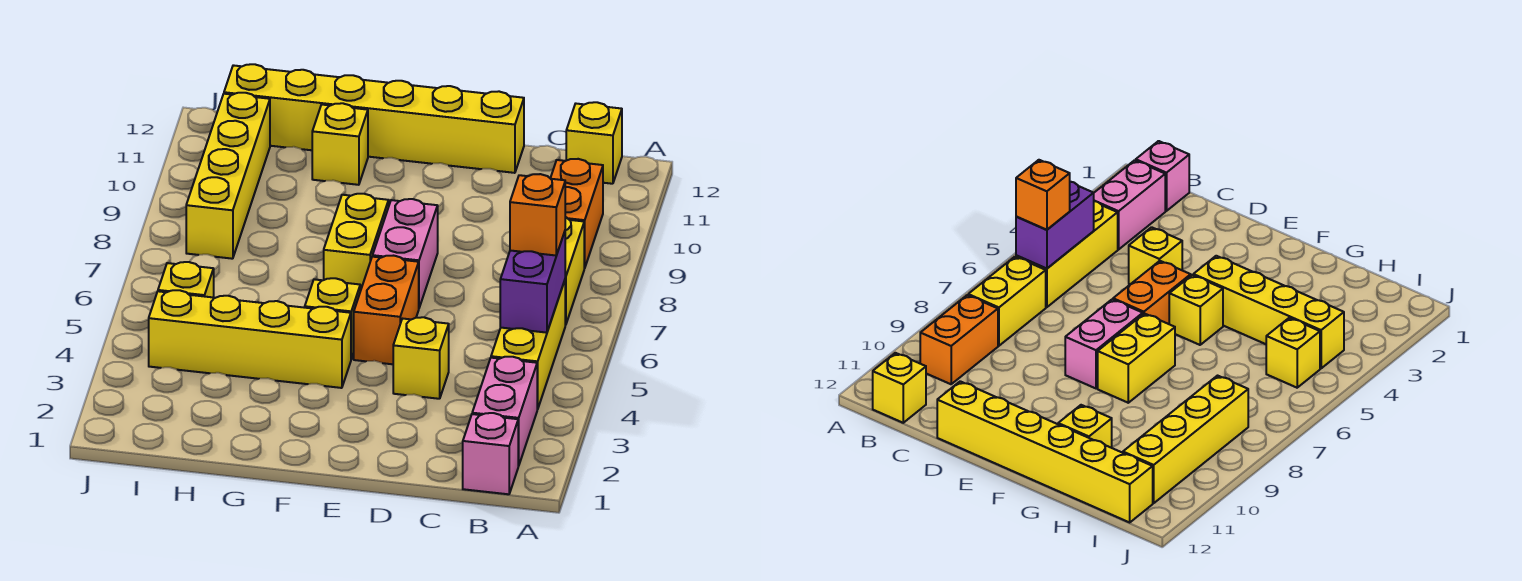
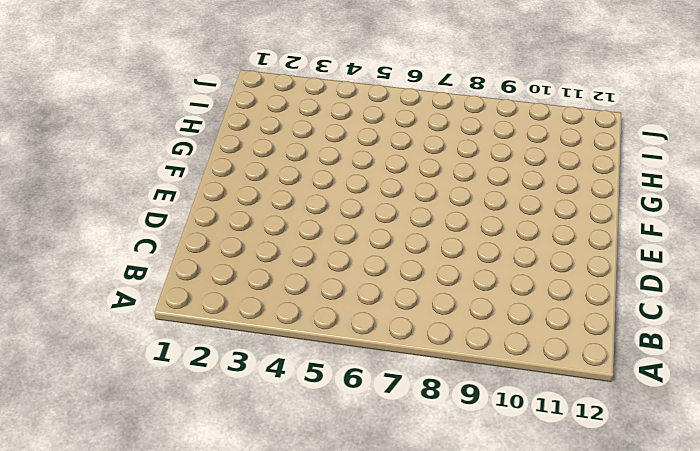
none -> pink 1x1 brick [463,413,518,494]
none -> pink 1x2 brick [472,357,537,466]
none -> yellow 1x3 brick [491,281,565,409]

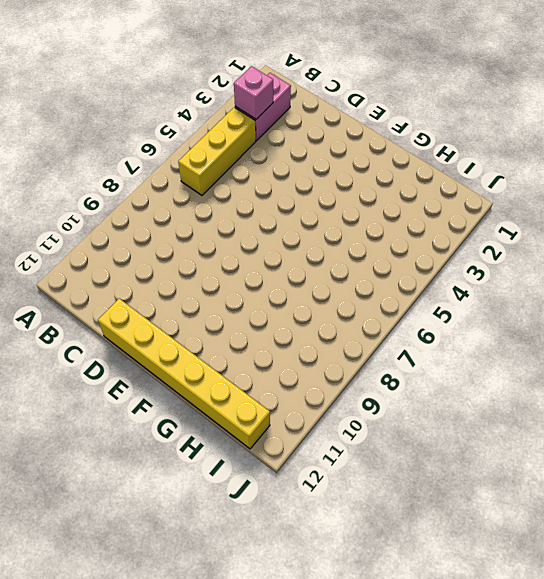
pink 1x1 brick [234,66,273,119] -> pink 1x1 brick moved to [463,413,518,494]
none -> yellow 1x2 brick [565,217,584,325]
none -> orange 1x2 brick [550,159,603,268]
none -> yellow 1x1 brick [566,102,622,184]

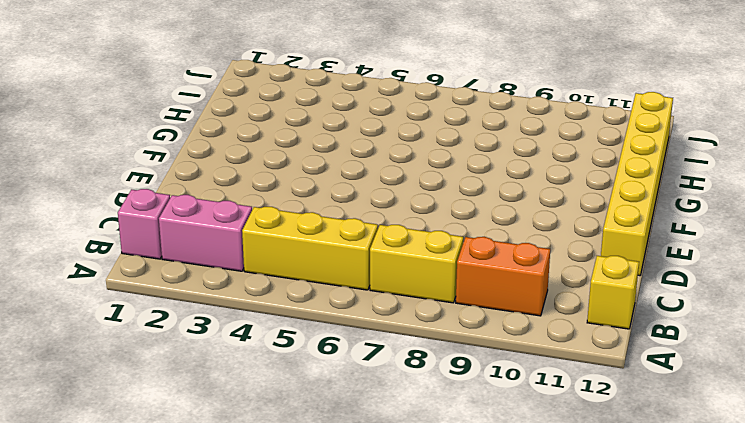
none -> yellow 1x1 brick [393,317,449,399]
none -> orange 1x2 brick [354,256,419,364]
none -> pink 1x2 brick [373,199,438,308]

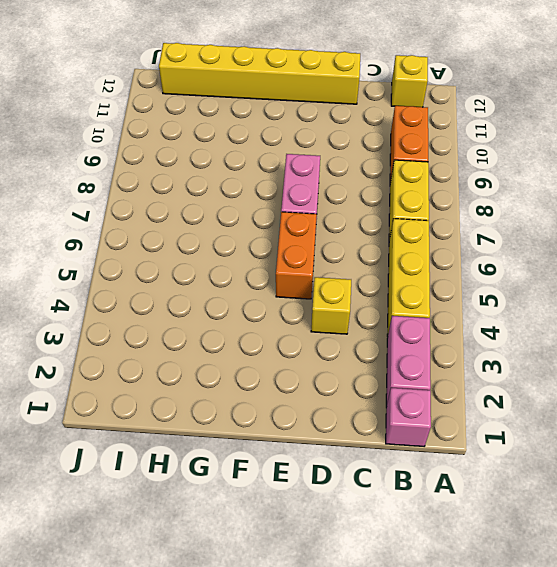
none -> yellow 1x4 brick [149,290,351,388]
none -> yellow 1x1 brick [305,278,360,359]
none -> yellow 1x2 brick [324,194,389,291]

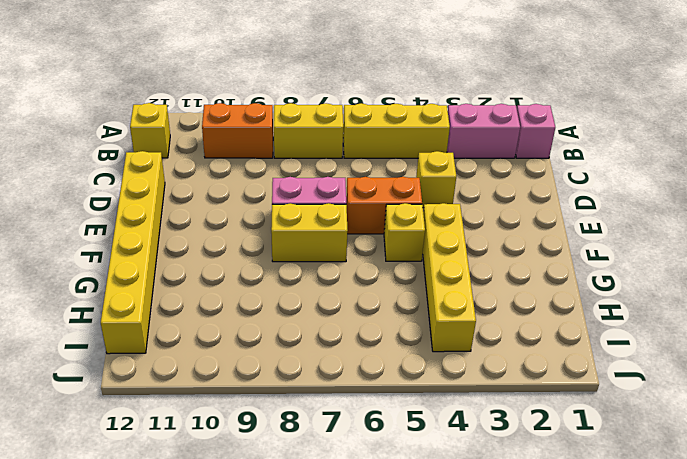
none -> yellow 1x1 brick [312,103,368,185]
none -> yellow 1x1 brick [158,262,214,297]
none -> yellow 1x4 brick [186,93,270,259]

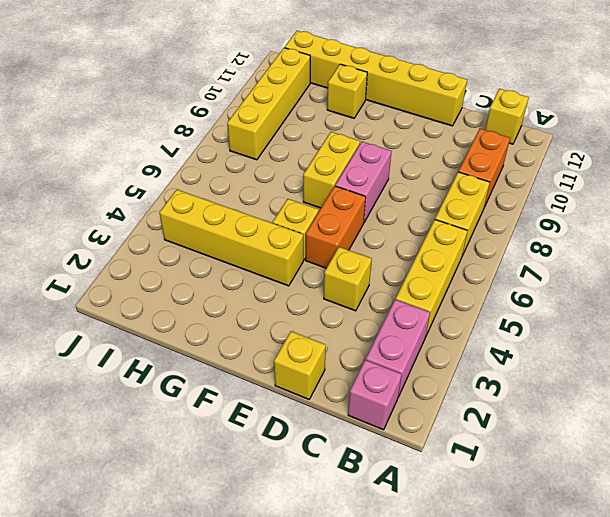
yellow 1x1 brick [274,331,326,399] -> yellow 1x1 brick moved to [158,262,214,297]
none -> purple 1x2 brick [500,232,565,333]
none -> orange 1x1 brick [510,174,565,255]

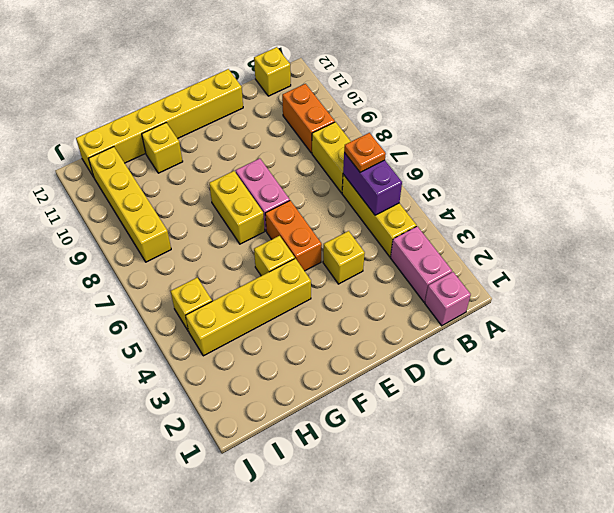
orange 1x1 plate [344,133,386,172] -> orange 1x1 brick [510,174,565,255]

